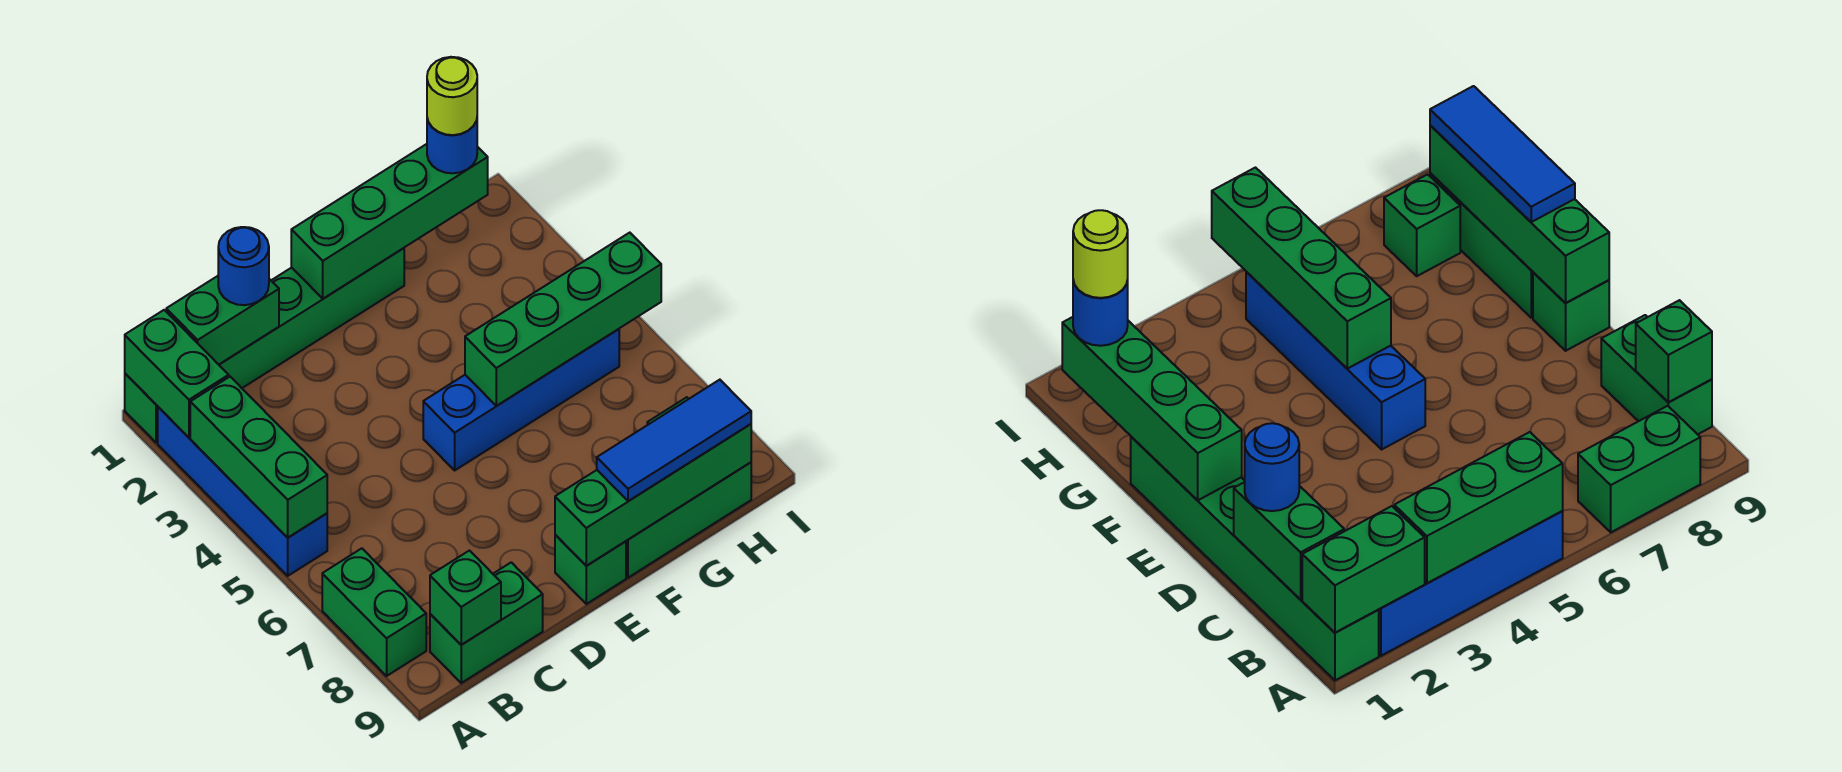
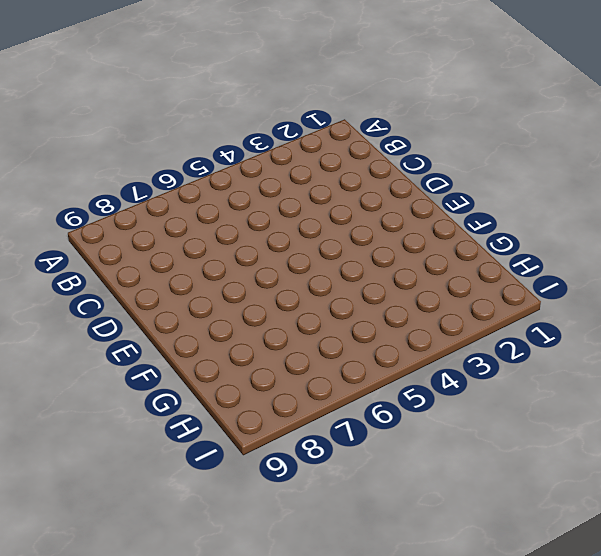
none -> green 1x6 brick [125,248,404,442]
none -> blue 1x4 brick [158,407,327,576]
none -> green 1x2 brick [322,548,426,676]

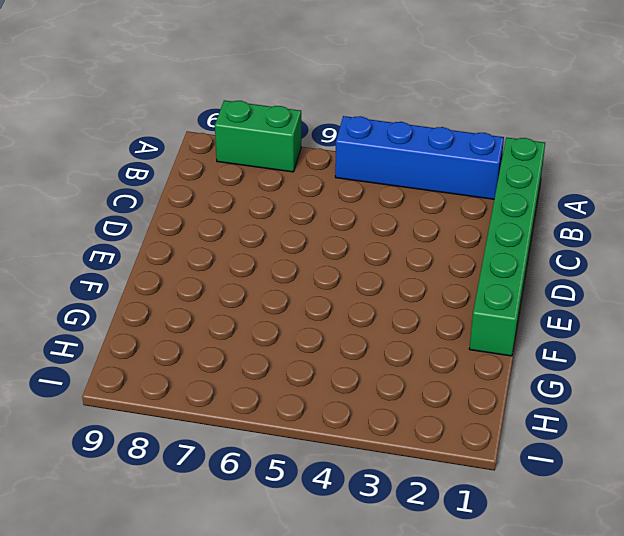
none -> green 1x2 brick [430,562,543,683]
none -> blue 1x4 brick [423,329,619,470]
none -> green 1x1 brick [555,535,626,604]

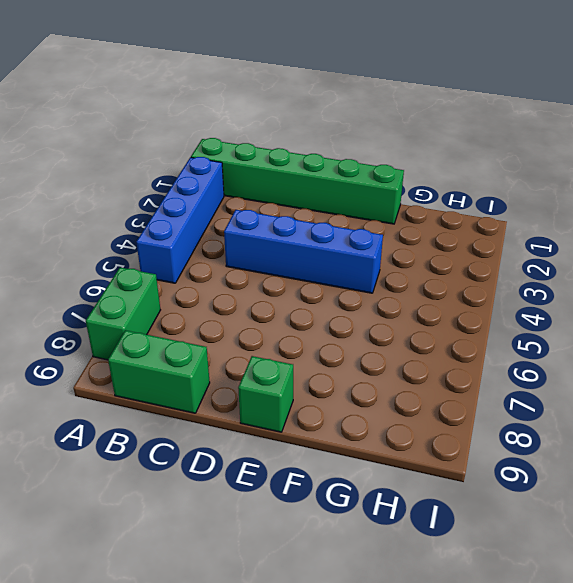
blue 1x4 brick [224,210,383,293] -> blue 1x4 brick moved to [423,329,619,470]
none -> green 1x3 brick [626,462,751,578]
none -> green 1x1 brick [1384,174,1460,276]
none -> green 1x2 brick [125,310,229,437]

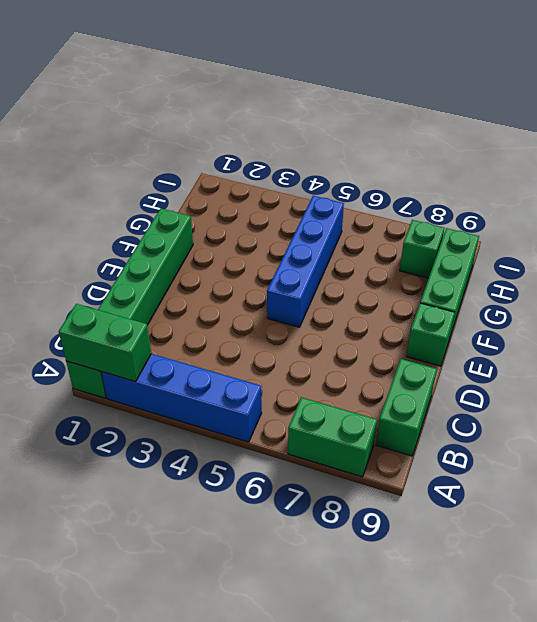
none -> green 1x3 brick [190,377,327,538]
none -> green 1x2 brick [166,276,279,365]
none -> green 1x1 brick [430,551,501,645]

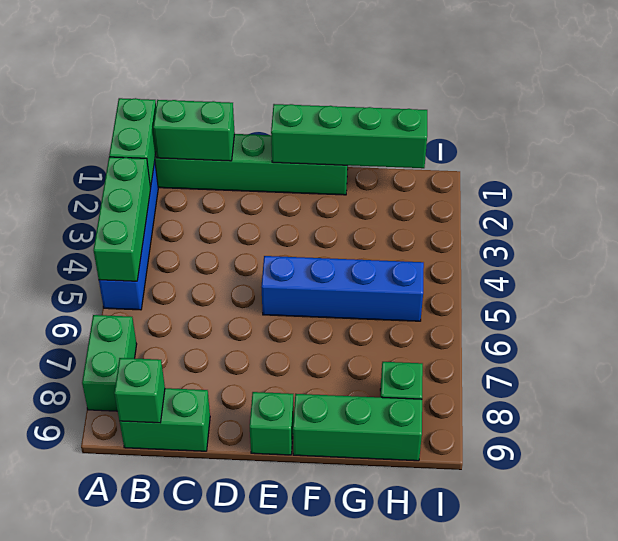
none -> green 1x4 brick [555,424,751,566]
none -> green 1x4 brick [465,233,661,406]
none -> blue 1x1 round brick [218,227,269,305]

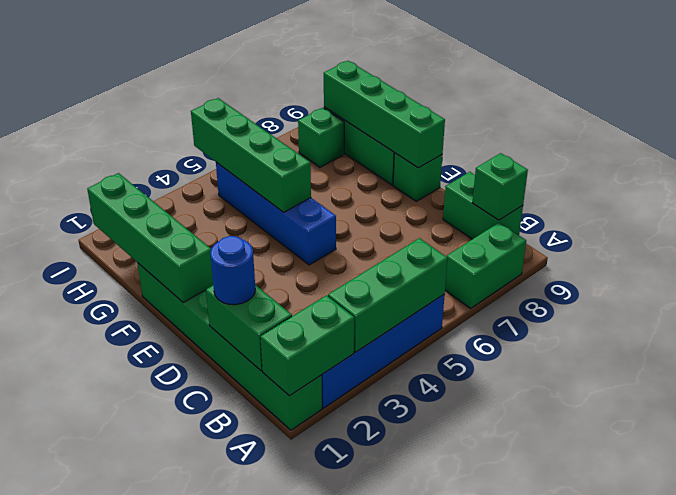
none -> blue 1x3 tile [597,380,751,501]
none -> blue 1x1 round brick [427,119,477,173]
none -> lime 1x1 round brick [427,57,477,135]

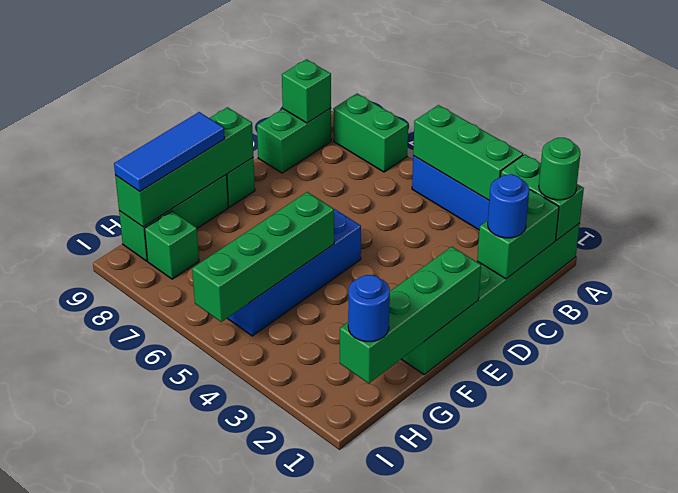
green 1x1 round brick [539,138,580,200] -> none
none -> lime 1x1 round brick [427,57,477,135]

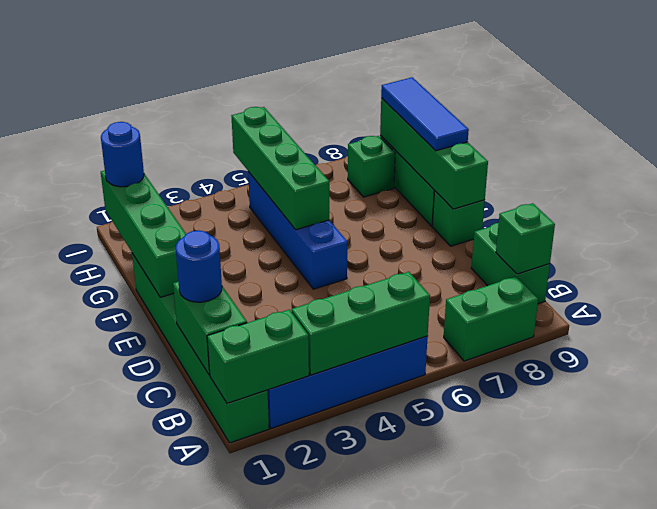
none -> lime 1x1 round brick [427,57,477,135]

